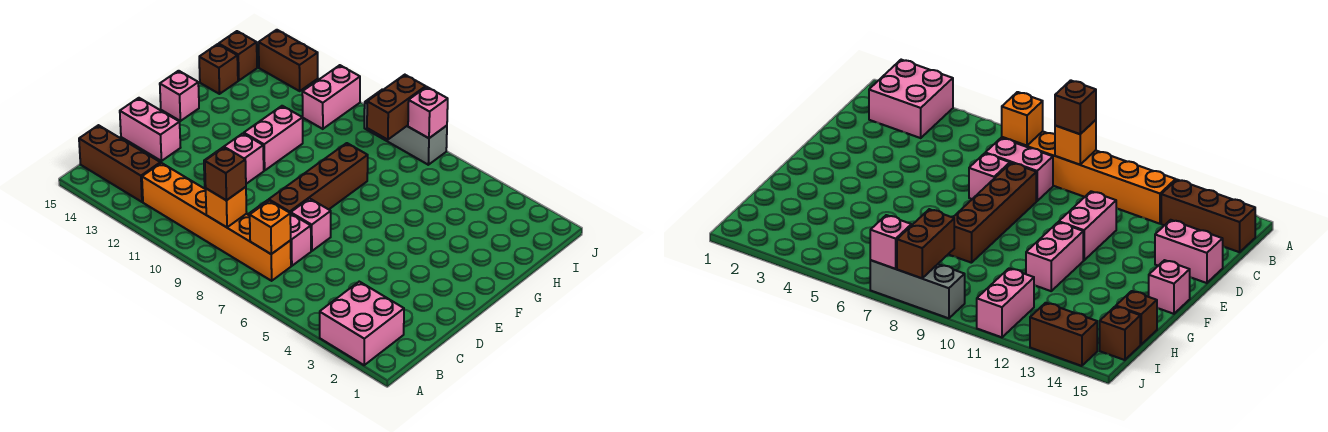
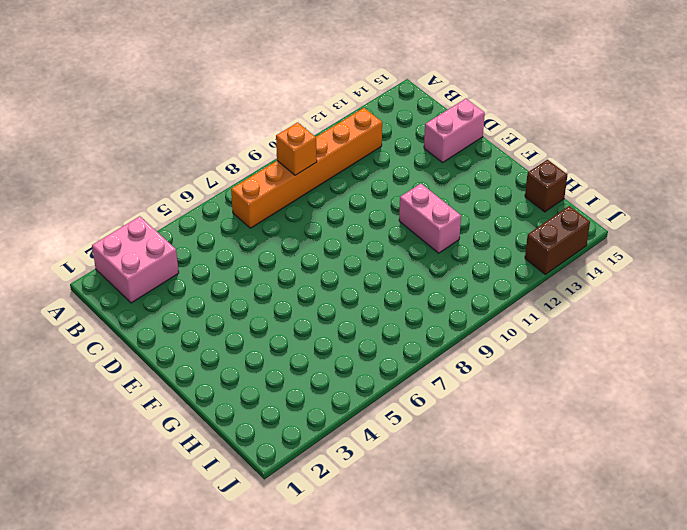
none -> brown 1x3 brick [79,125,160,202]
none -> pink 1x2 brick [249,200,311,266]
none -> pink 1x1 brick [291,199,331,251]

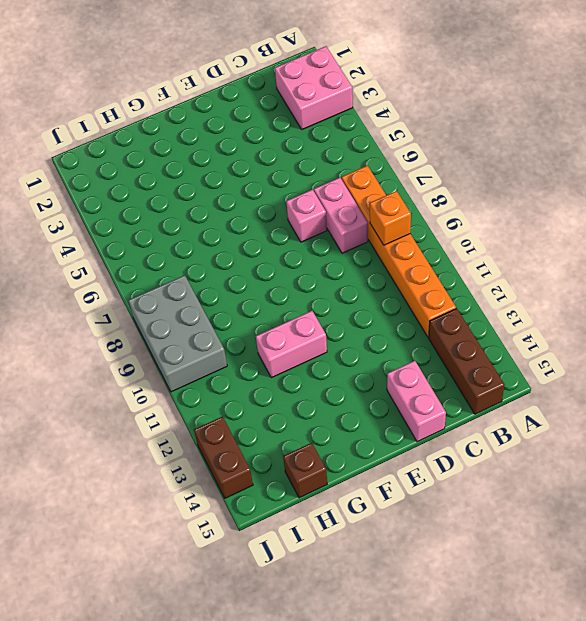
grey 2x3 brick [128,275,227,392] -> grey 1x3 brick [364,89,447,165]
none -> brown 1x4 brick [269,143,368,213]
none -> pink 1x2 brick [204,133,264,188]
none -> pink 1x1 brick [160,71,199,121]

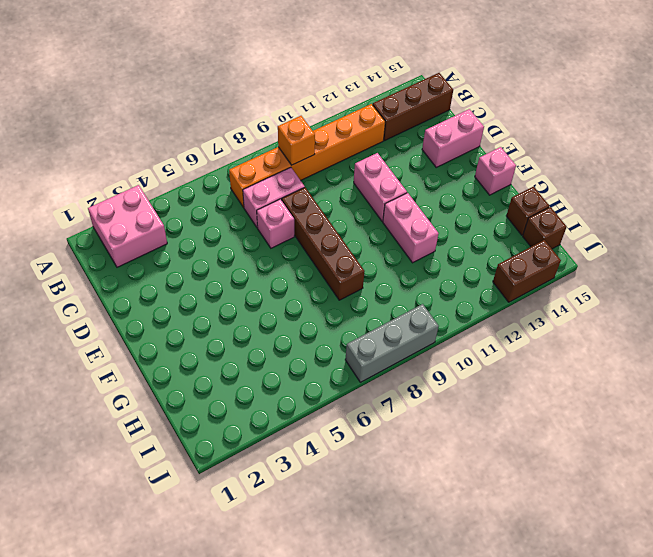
none -> pink 1x2 brick [302,65,360,129]
none -> orange 1x1 brick [250,201,291,254]
none -> brown 1x2 brick [367,75,426,140]

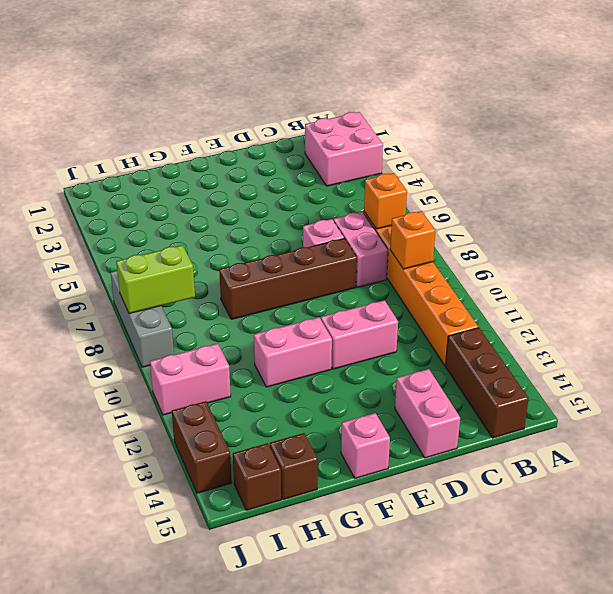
lime 1x2 brick [116,245,195,314] -> brown 1x2 brick [367,75,426,140]
none -> pink 1x1 brick [408,87,448,138]
none -> brown 1x1 brick [205,147,246,200]

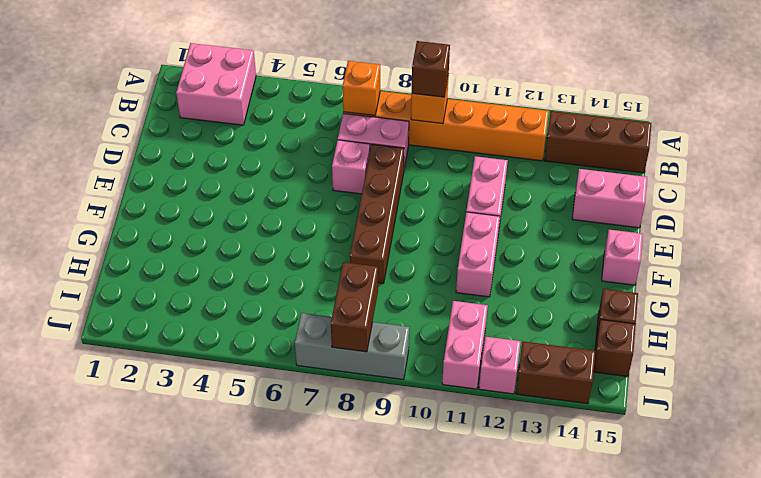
pink 1x1 brick [479,337,521,394] -> pink 1x1 brick moved to [408,87,448,138]

